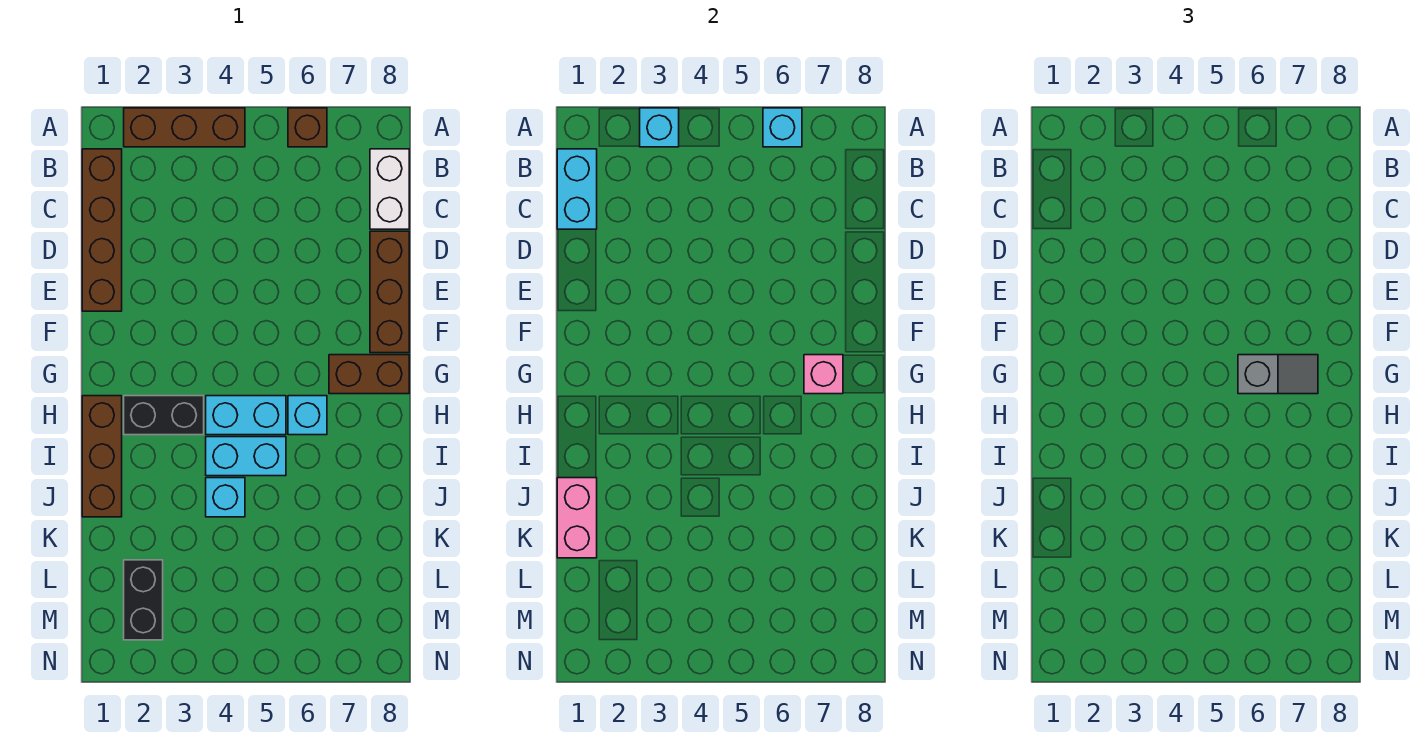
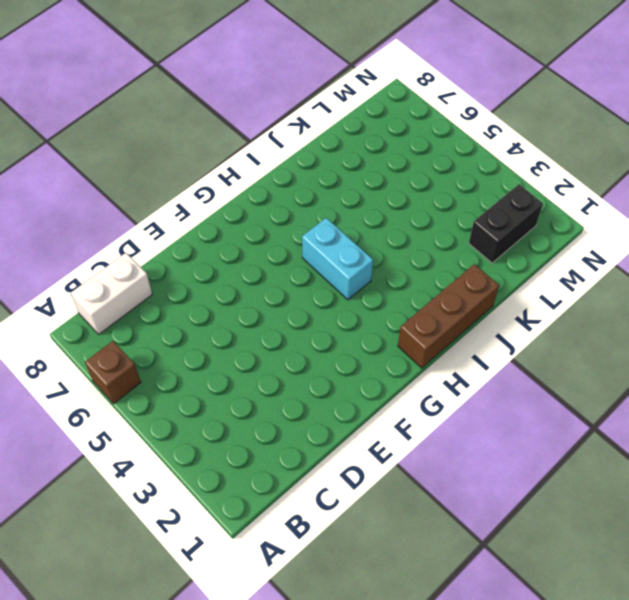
none -> brown 1x3 brick [124,108,245,147]
none -> brown 1x4 brick [82,149,122,311]
none -> brown 1x3 brick [370,231,409,353]

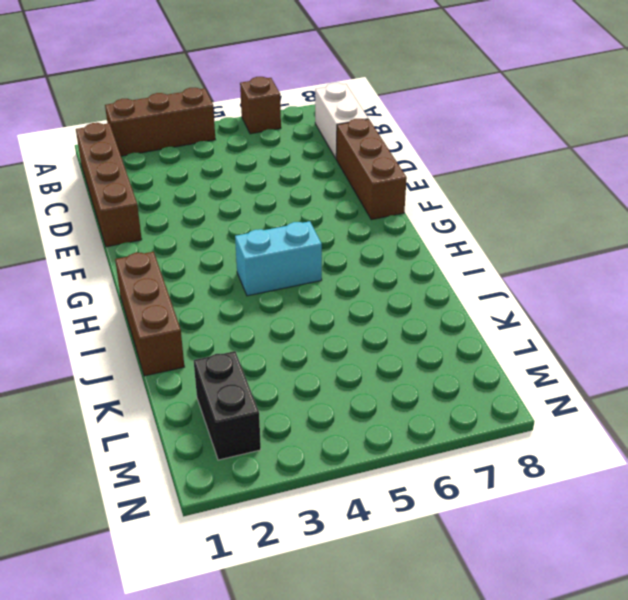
none -> brown 1x2 brick [329,355,409,394]
none -> black 1x2 brick [124,396,204,435]
none -> cyan 1x1 brick [288,396,327,435]

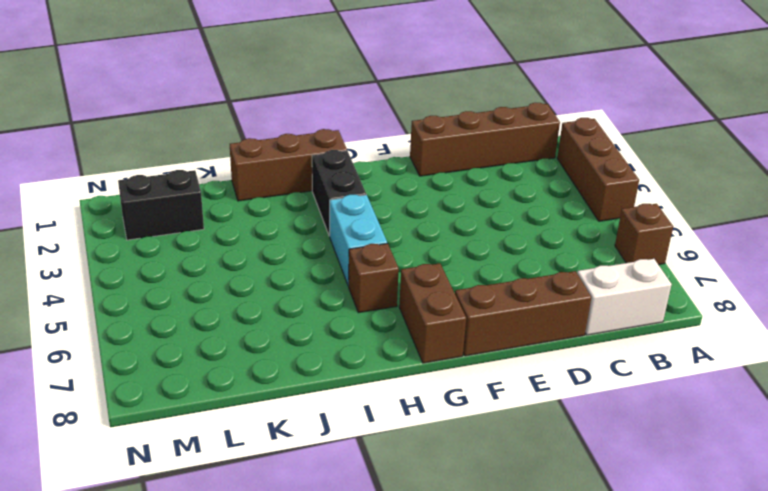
brown 1x1 brick [349,243,399,313] -> cyan 1x1 brick [288,396,327,435]
none -> cyan 1x2 brick [206,437,286,476]
none -> cyan 1x1 brick [206,478,245,517]
none -> cyan 1x1 brick [640,108,679,147]

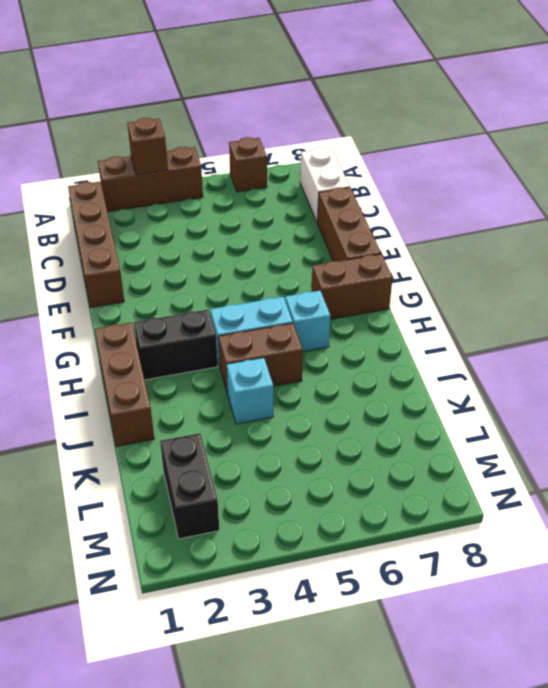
brown 1x1 brick [127,118,168,175] -> cyan 1x1 brick [640,108,679,147]
brown 1x2 brick [218,323,303,394] -> cyan 1x2 brick [206,437,286,476]
none -> cyan 1x1 brick [763,108,802,147]
none -> cyan 1x2 brick [557,149,597,229]
none -> pink 1x1 brick [804,355,843,394]

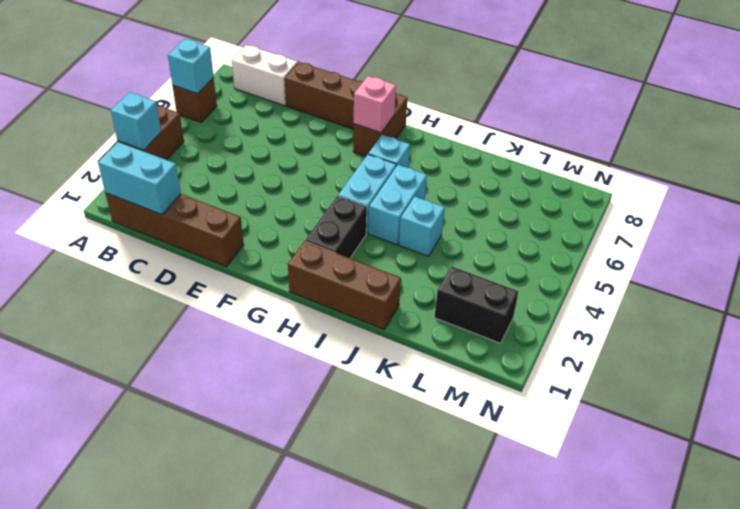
none -> pink 1x2 brick [557,478,597,558]
none -> grey 1x2 slope [1238,355,1318,394]

